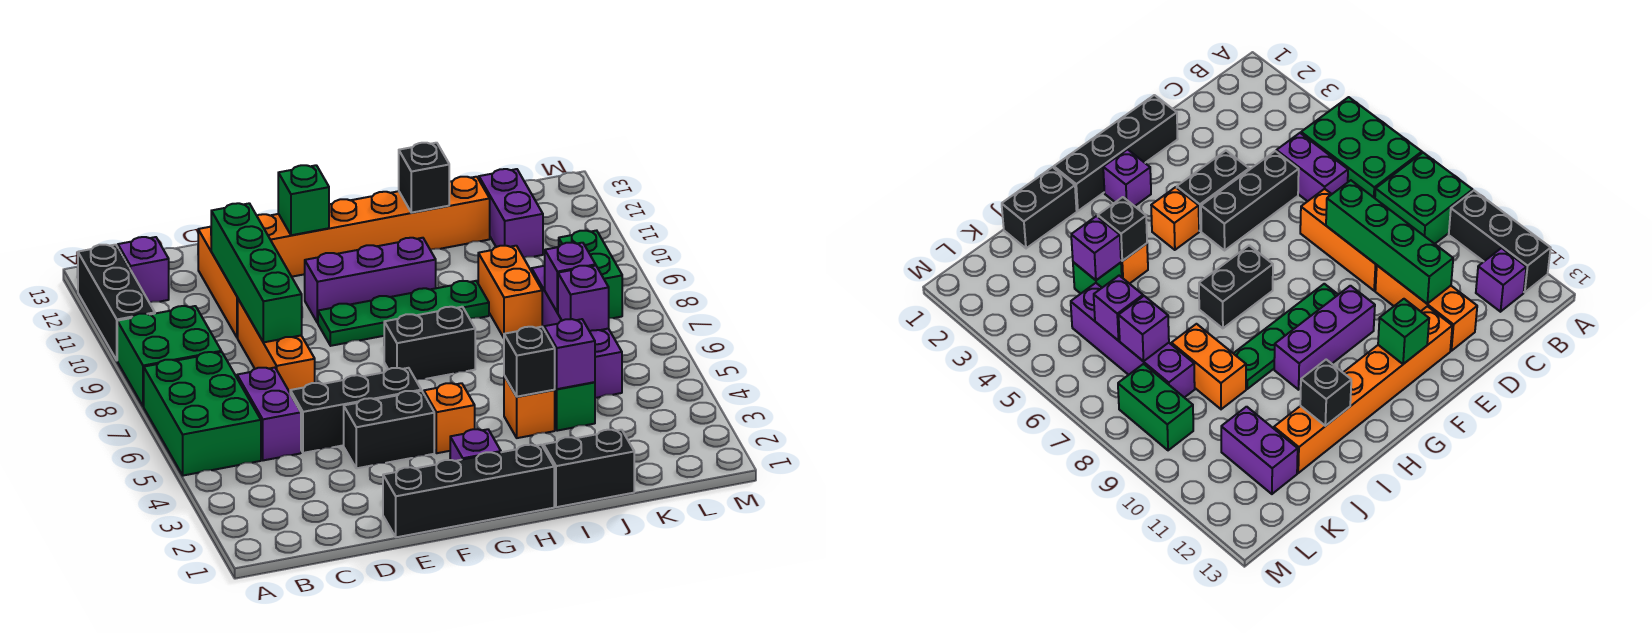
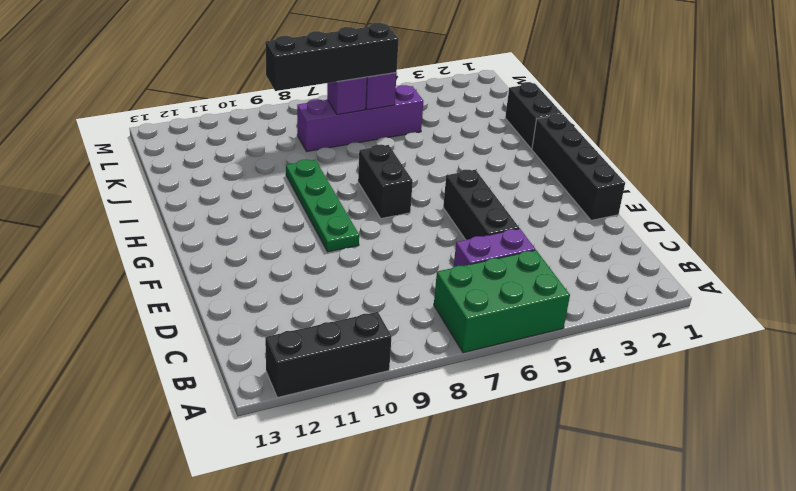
black 1x4 brick [265,23,399,91] -> none
none -> green 2x2 brick [117,306,221,407]
none -> purple 1x1 brick [118,237,169,303]
none -> orange 1x3 brick [238,299,315,392]
none -> orange 1x3 brick [198,227,238,338]

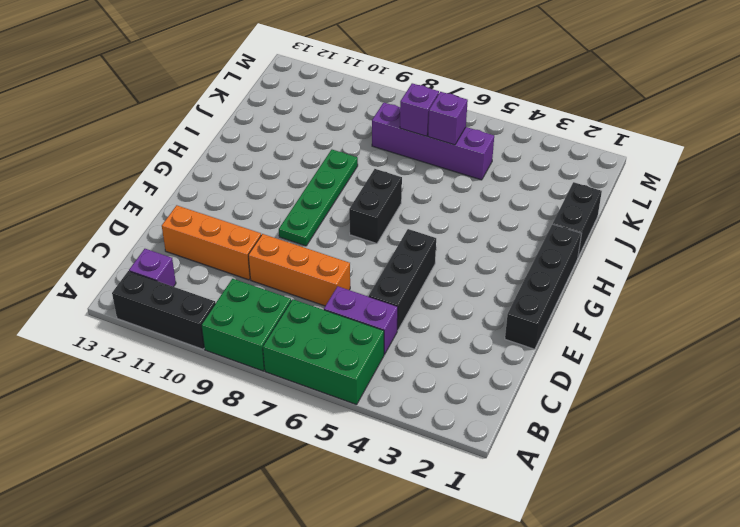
none -> black 1x2 brick [344,391,434,468]
none -> orange 1x6 brick [257,177,490,277]
none -> purple 1x3 brick [305,238,436,323]
none -> purple 1x1 brick [450,429,501,461]

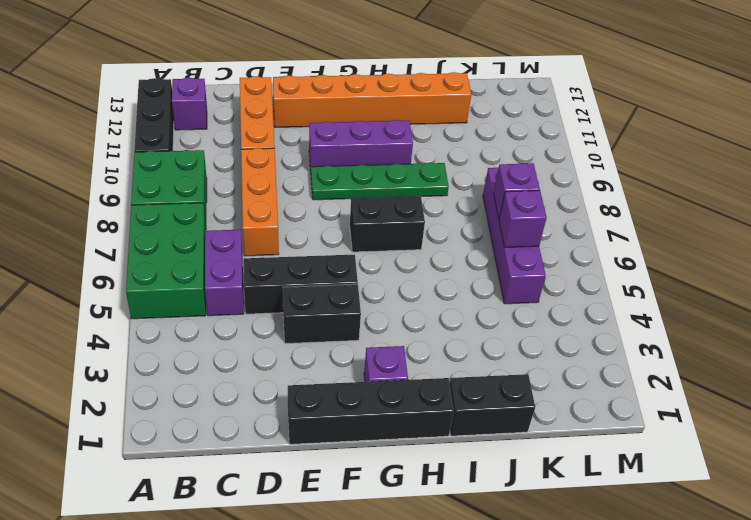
none -> orange 1x1 brick [424,383,475,453]
none -> orange 1x1 brick [504,376,555,438]
none -> green 1x1 brick [555,382,595,431]
none -> orange 1x2 brick [478,246,542,338]

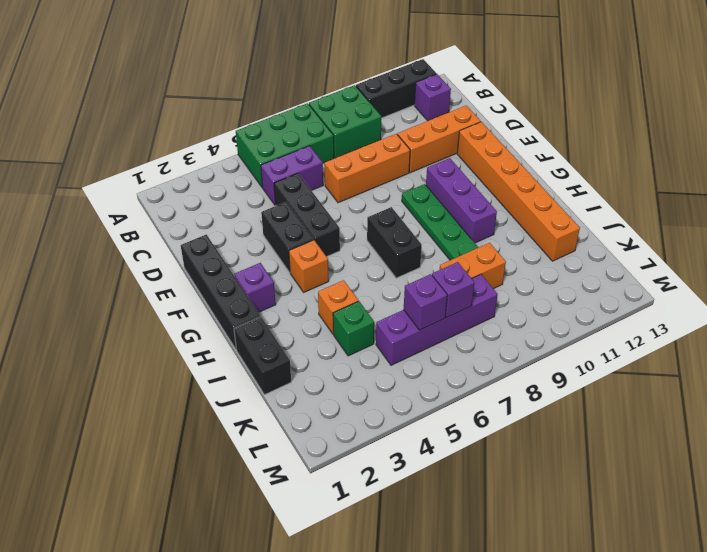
none -> purple 1x2 brick [479,169,543,258]
none -> green 1x2 brick [559,230,622,318]
none -> green 1x4 brick [211,203,302,342]
none -> green 1x1 brick [278,165,329,235]

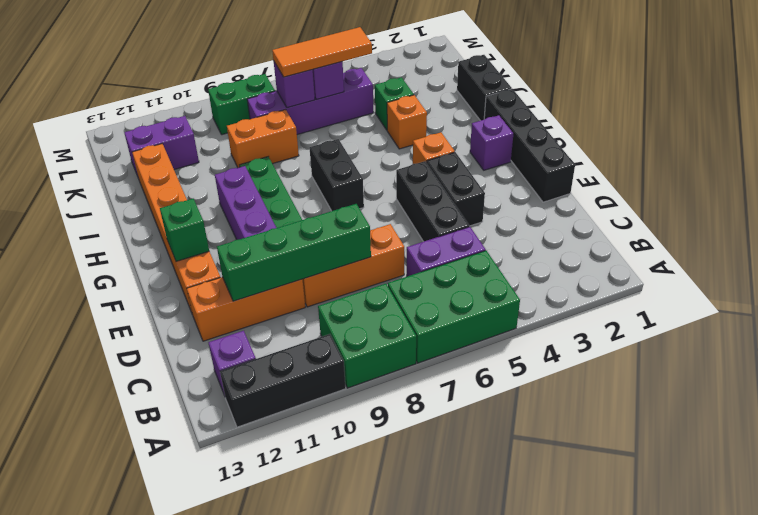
orange 1x3 tile [272,27,372,77] -> none
none -> black 1x1 brick [504,327,555,397]
none -> black 1x1 brick [399,143,449,213]
none -> purple 1x1 brick [544,319,595,389]

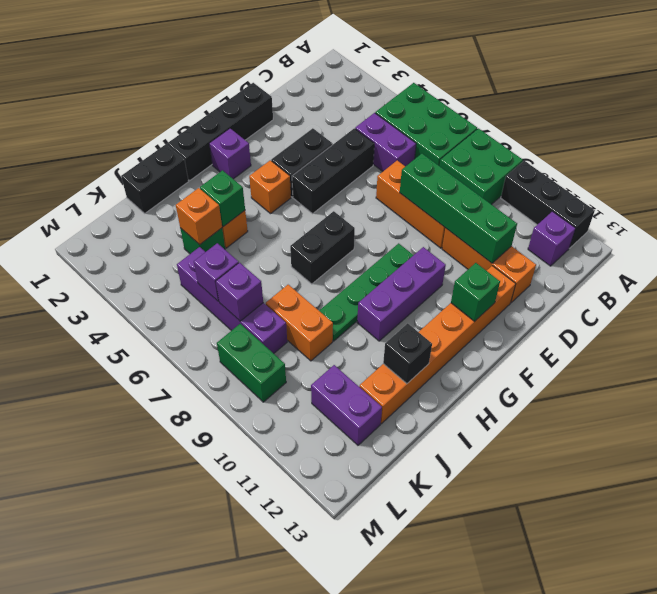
green 1x1 brick [200,170,245,227] -> black 1x1 brick [504,327,555,397]
orange 1x1 brick [176,188,222,245] -> purple 1x1 brick [544,319,595,389]

